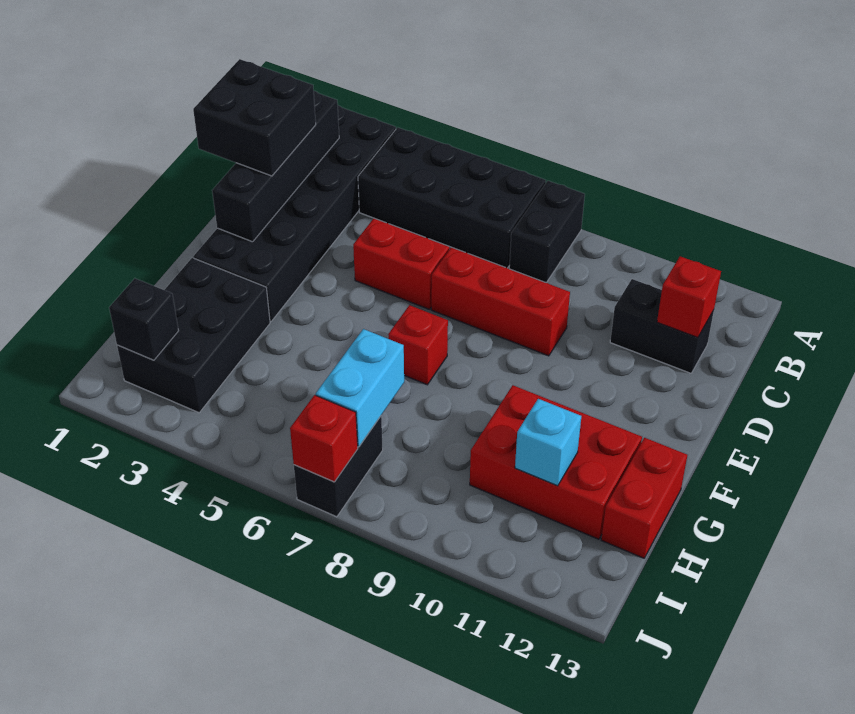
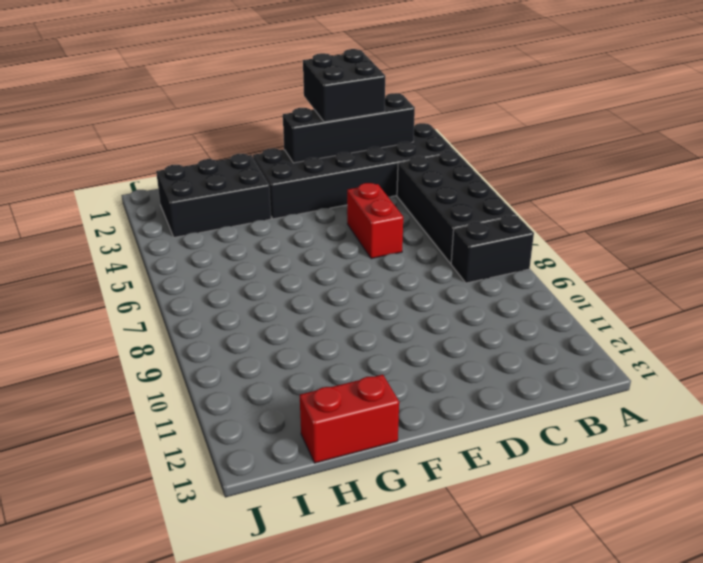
none -> black 1x2 brick [610,279,714,373]
none -> red 1x3 brick [431,247,570,356]
none -> red 1x1 brick [388,305,448,385]

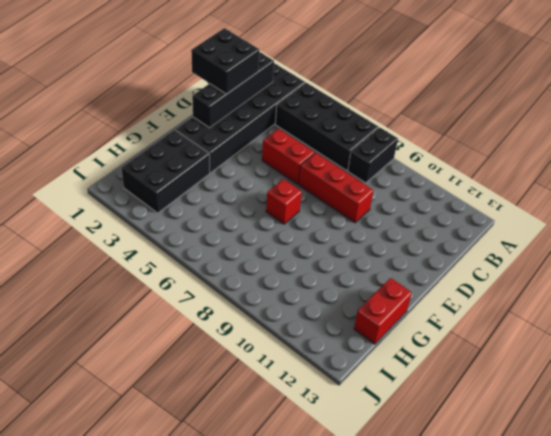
none -> black 1x2 brick [610,279,714,373]
none -> red 2x3 brick [470,385,642,539]
none -> black 1x2 brick [294,416,383,517]

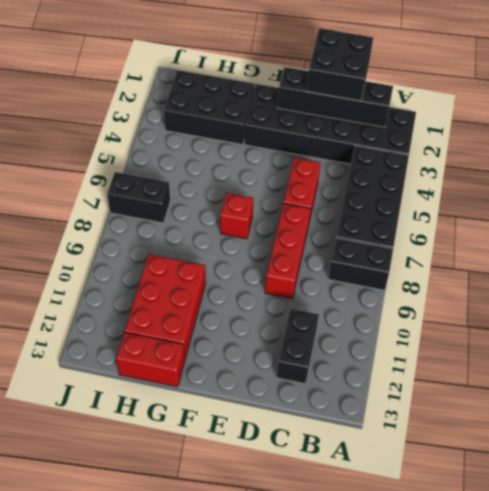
none -> red 1x1 brick [657,256,721,337]
none -> cyan 1x2 brick [316,329,404,447]
none -> cyan 1x1 brick [515,399,581,486]

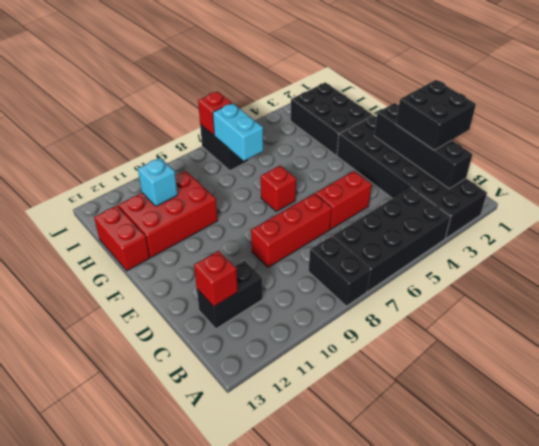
none -> black 1x1 brick [109,278,179,360]

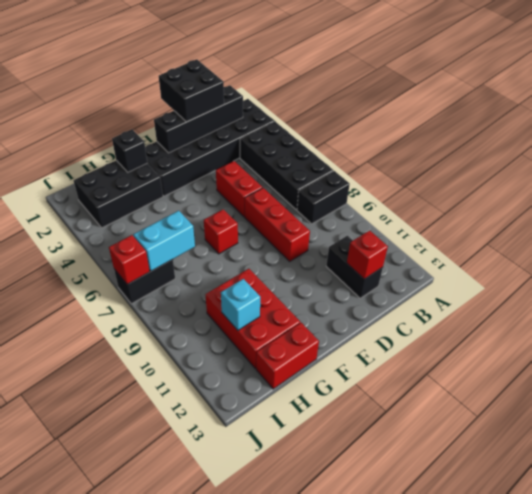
black 1x1 brick [112,130,147,172] -> black 1x1 brick moved to [109,278,179,360]

